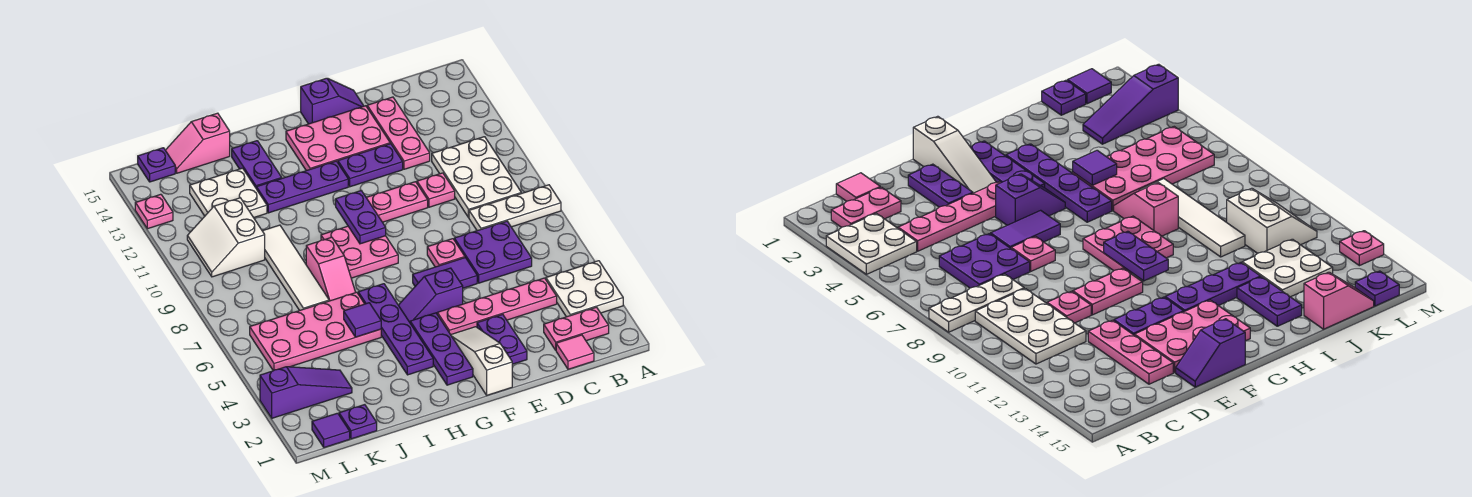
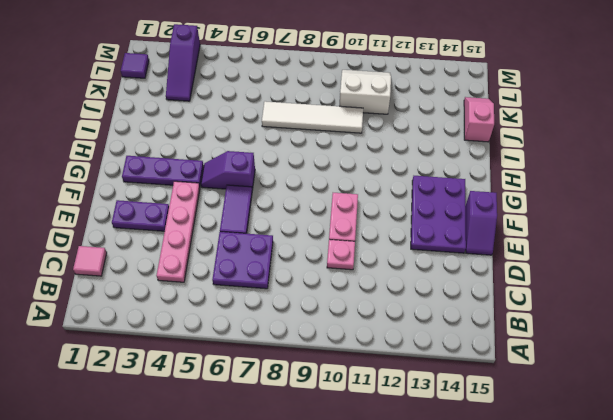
purple 2x3 plate [411,176,466,253] -> pink 2x3 plate [286,106,390,171]
purple 1x2 slope [201,151,255,190] -> purple 1x2 slope turned to [399,268,463,322]
none -> white 2x2 plate [546,261,623,317]
none -> white 1x3 plate [469,185,561,231]
none -> pink 1x2 plate [544,307,609,350]
none -> white 2x3 plate [432,137,521,218]

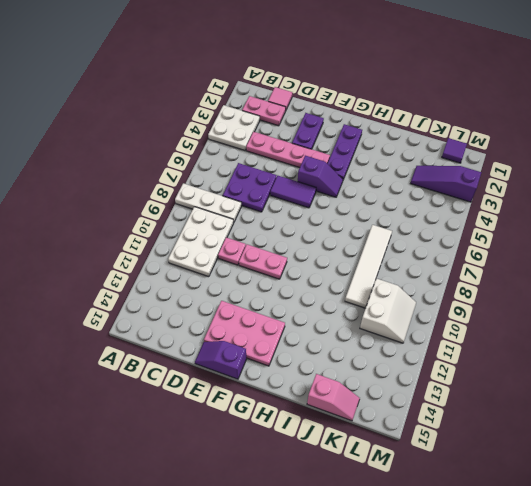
none -> pink 1x3 plate [367,97,430,169]
none -> pink 1x1 plate [427,239,465,267]
none -> purple 1x2 plate [338,144,403,187]
none -> white 1x3 slope [451,327,512,395]

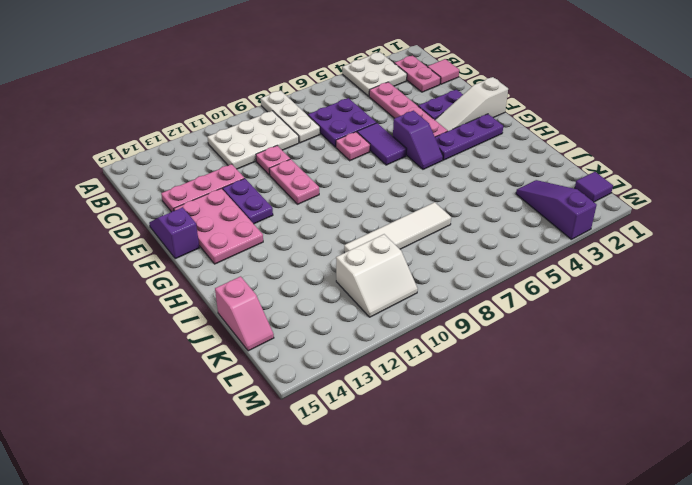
none -> pink 2x2 plate [321,226,398,278]
none -> purple 1x3 plate [256,161,348,213]
none -> purple 1x4 plate [358,284,433,375]
none -> pink 2x4 plate [250,292,381,371]

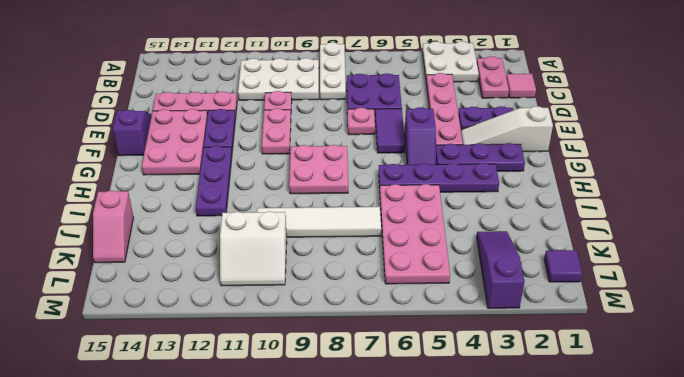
none -> pink 1x2 slope [306,237,356,301]
none -> purple 1x2 plate [232,141,282,188]
none -> white 2x2 plate [190,168,267,218]
none -> purple 1x1 plate [339,405,377,439]

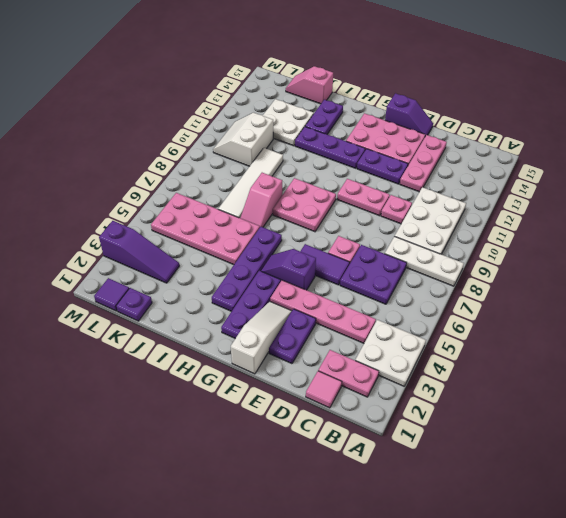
none -> purple 1x1 plate [138,148,175,182]
none -> pink 1x1 plate [135,194,173,229]
none -> purple 1x2 plate [336,191,386,244]
none -> purple 1x1 tile [344,303,381,337]

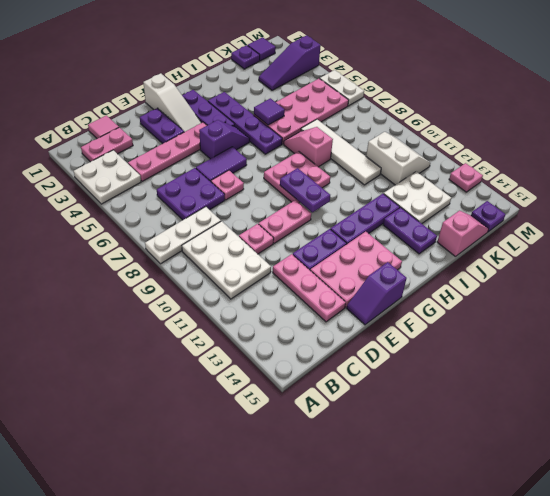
white 1x2 plate [320,70,364,106] -> none

